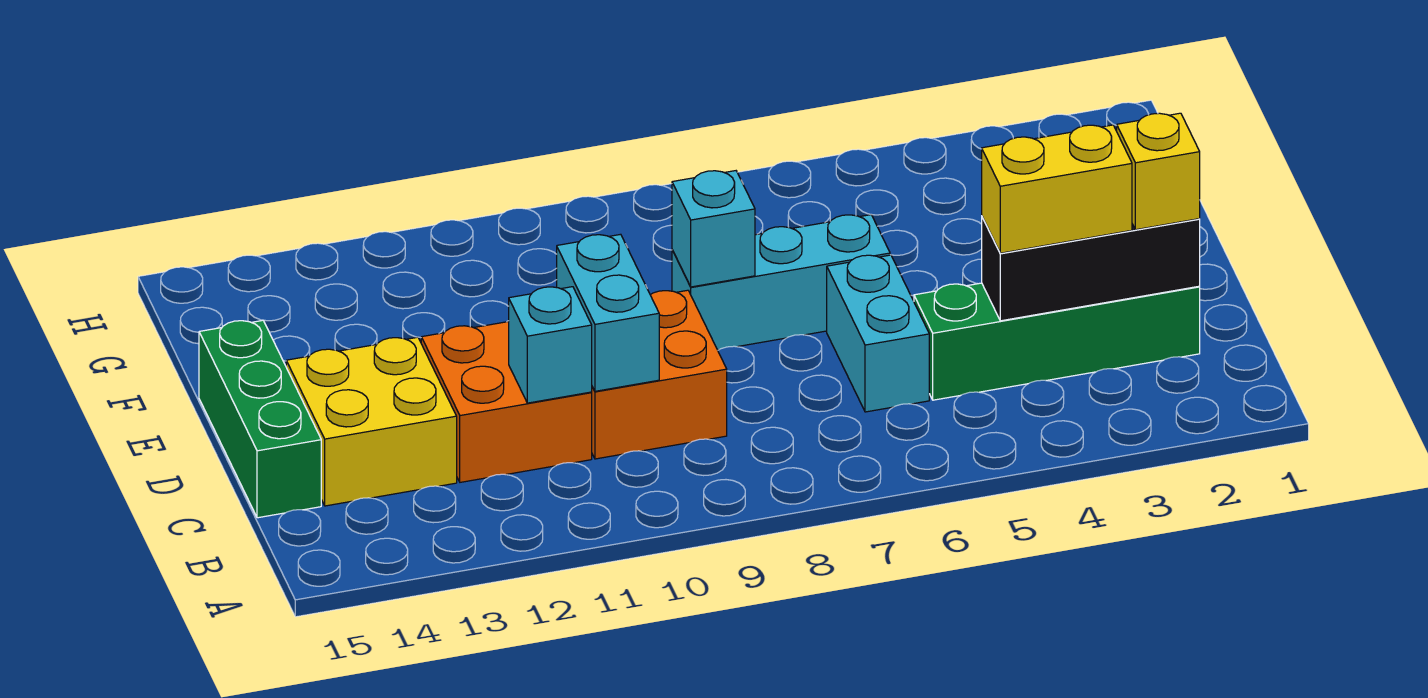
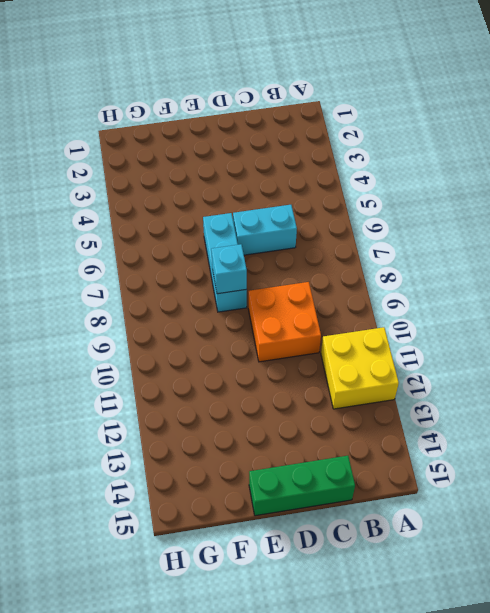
yellow 2x2 brick [321,327,399,409] -> yellow 2x2 brick moved to [286,337,457,506]
none -> green 1x4 brick [914,283,1200,400]
none -> orange 2x2 brick [421,322,592,482]
none -> black 1x3 brick [982,217,1200,321]

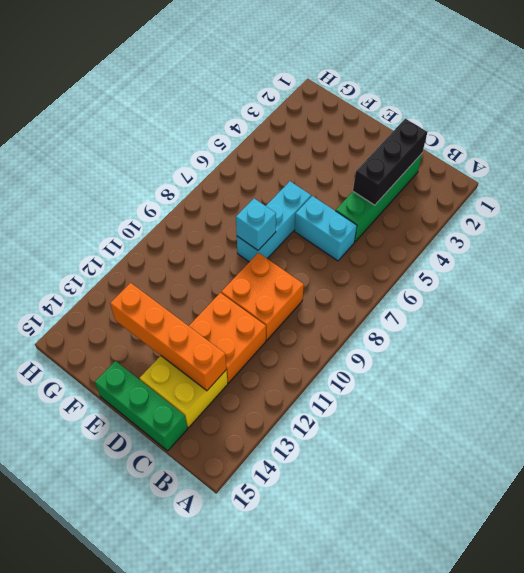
orange 1x4 brick [110,283,226,391] -> none
none -> cyan 1x2 brick [557,234,659,391]
none -> cyan 1x1 brick [509,287,592,403]
none -> yellow 1x1 brick [1117,113,1200,230]

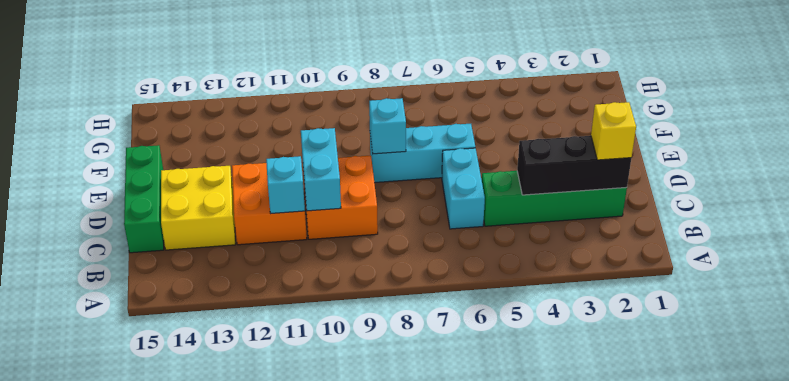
none -> yellow 1x2 brick [982,125,1132,253]

